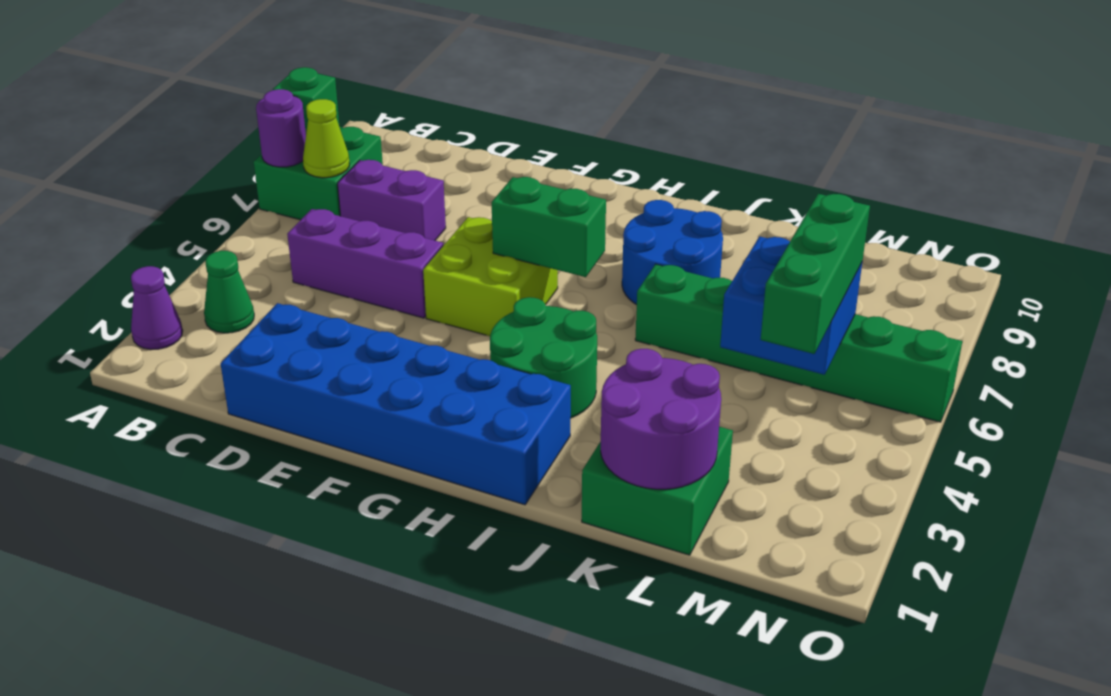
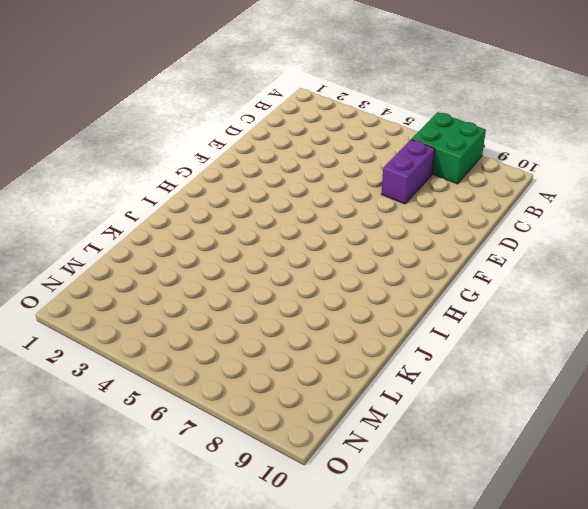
none -> purple 1x1 cone [131,266,183,349]
none -> green 1x1 cone [204,251,254,333]
none -> purple 1x3 brick [287,209,444,318]

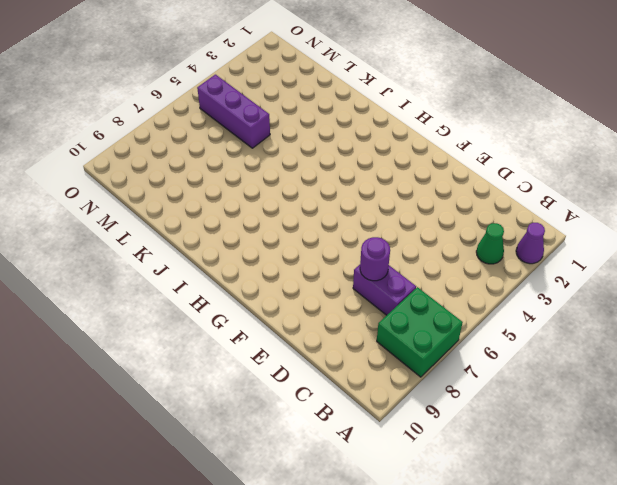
purple 1x1 round brick [360,237,390,281] -> purple 1x1 round brick moved to [256,89,306,167]
purple 1x3 brick [197,75,270,148] -> purple 1x3 brick moved to [287,209,444,318]
none -> blue 2x6 brick [221,303,571,505]
none -> lime 2x2 brick [423,217,558,336]
none -> green 2x2 round brick [490,297,597,418]

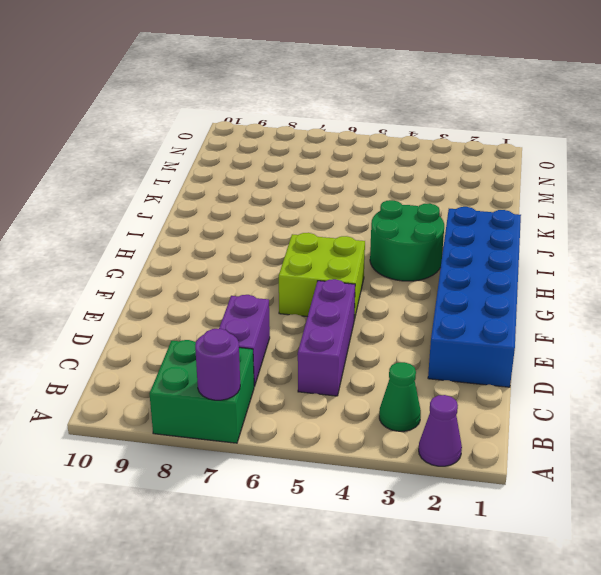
none -> blue 2x2 round brick [622,200,723,305]
none -> green 1x6 brick [635,264,962,422]
none -> green 2x2 brick [582,427,733,555]

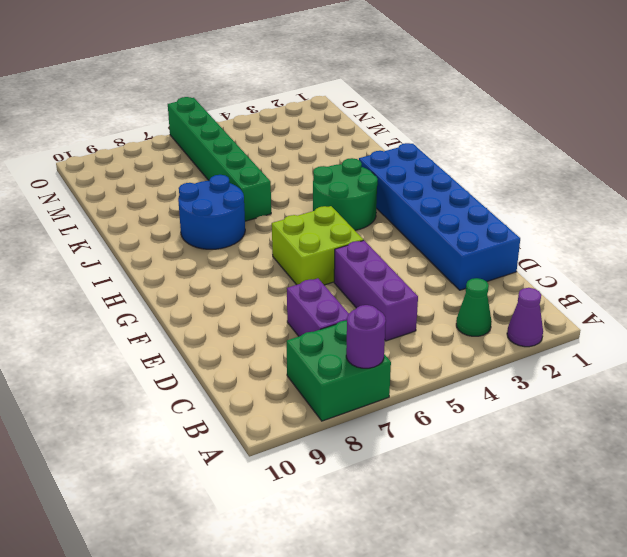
none -> green 2x2 brick [582,427,733,555]
none -> green 1x1 brick [273,67,339,132]
none -> lime 1x1 cone [303,99,349,178]

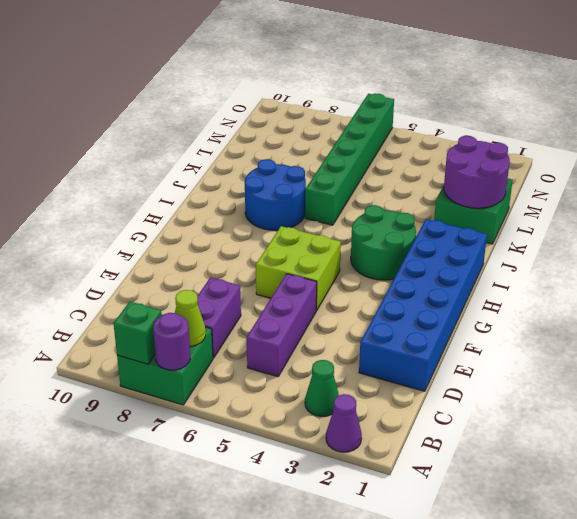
none -> green 1x2 brick [492,177,606,277]
none -> blue 2x2 brick [720,236,862,375]
none -> green 1x3 brick [761,194,870,354]

